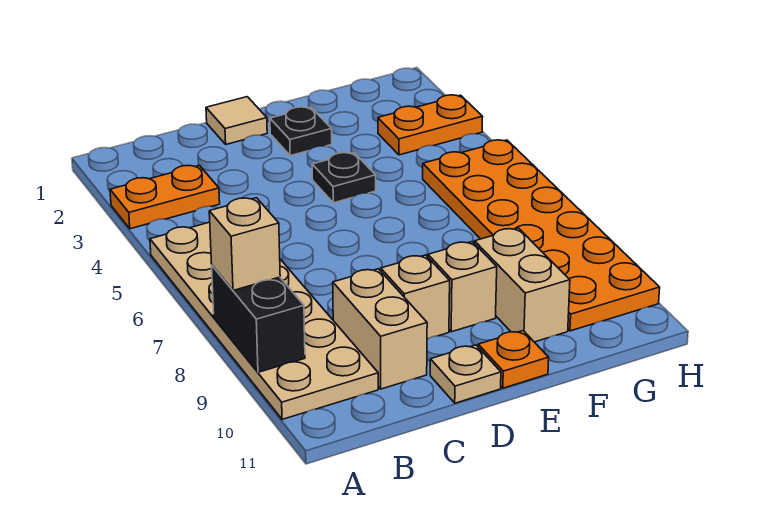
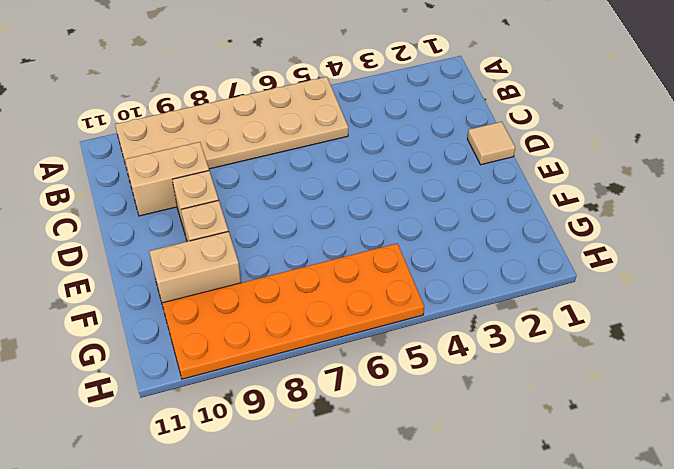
none -> orange 1x2 plate [110,165,220,229]
none -> tan 1x1 plate [430,345,501,403]
none -> black 1x1 plate [270,107,332,156]

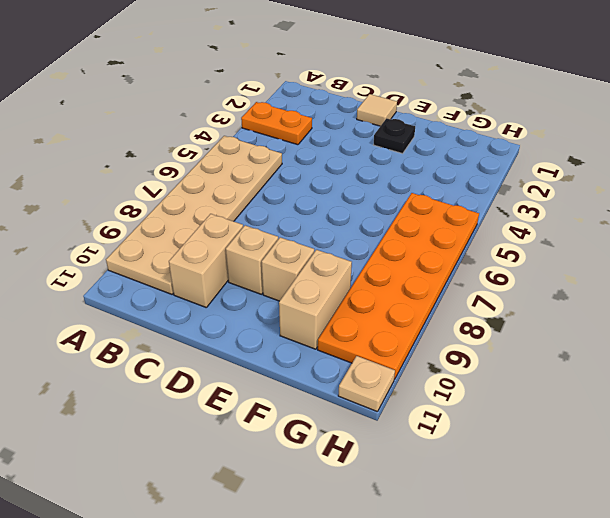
tan 1x1 plate [338,356,395,412] -> tan 1x1 plate moved to [430,345,501,403]
none -> black 1x1 plate [312,153,376,203]
none -> orange 1x1 plate [478,331,549,388]
none -> orange 1x2 plate [378,95,483,155]

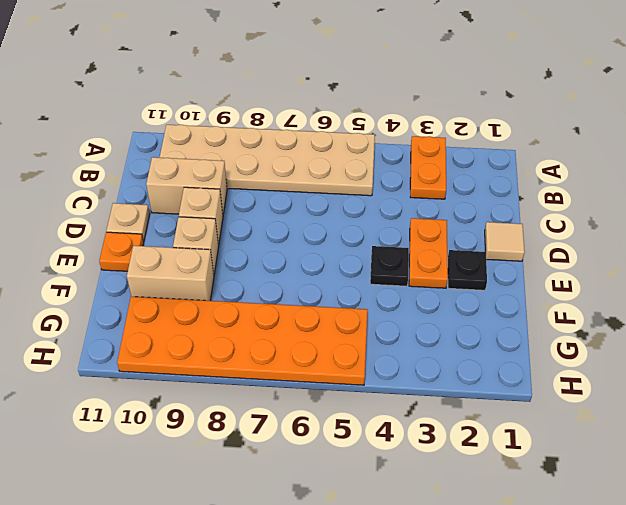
orange 1x2 plate [409,218,448,288] -> orange 1x2 plate moved to [378,95,483,155]
none -> black 1x2 brick [212,266,305,372]
none -> tan 1x1 brick [209,198,280,290]

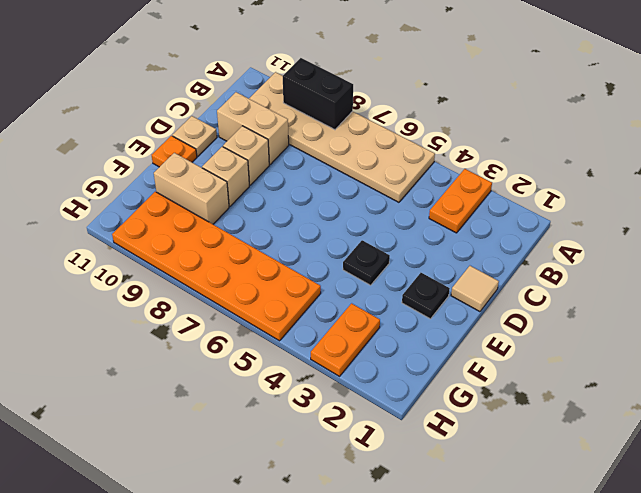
none -> tan 1x1 brick [209,198,280,290]

